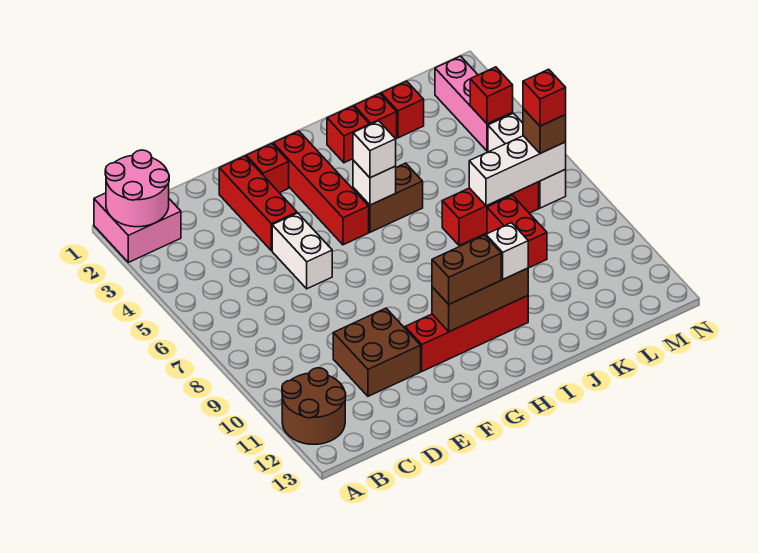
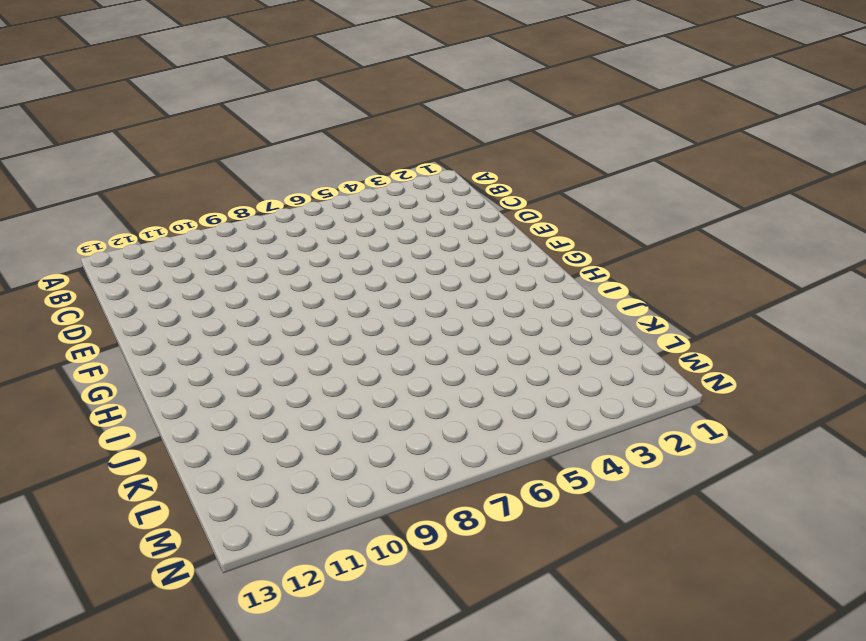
none -> pink 2x2 brick [94,193,181,262]
none -> brown 2x2 round brick [282,368,346,444]
none -> brown 2x2 brick [333,308,421,396]

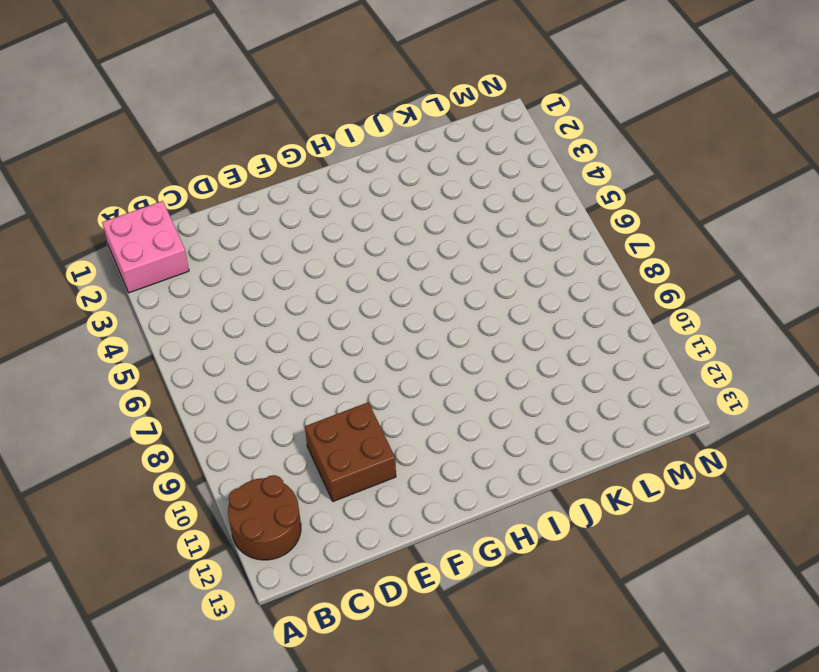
none -> red 1x3 brick [219,156,297,251]
none -> white 1x2 brick [272,213,332,289]
none -> red 1x1 brick [246,144,289,193]

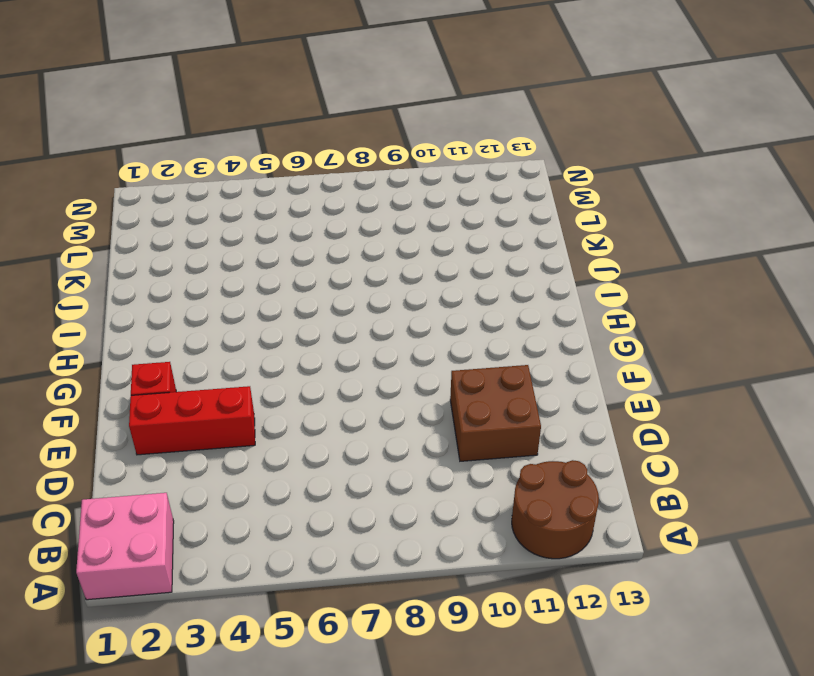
none -> white 1x2 brick [272,213,332,289]
none -> red 1x4 brick [405,296,528,371]
none -> red 1x4 brick [273,131,369,245]

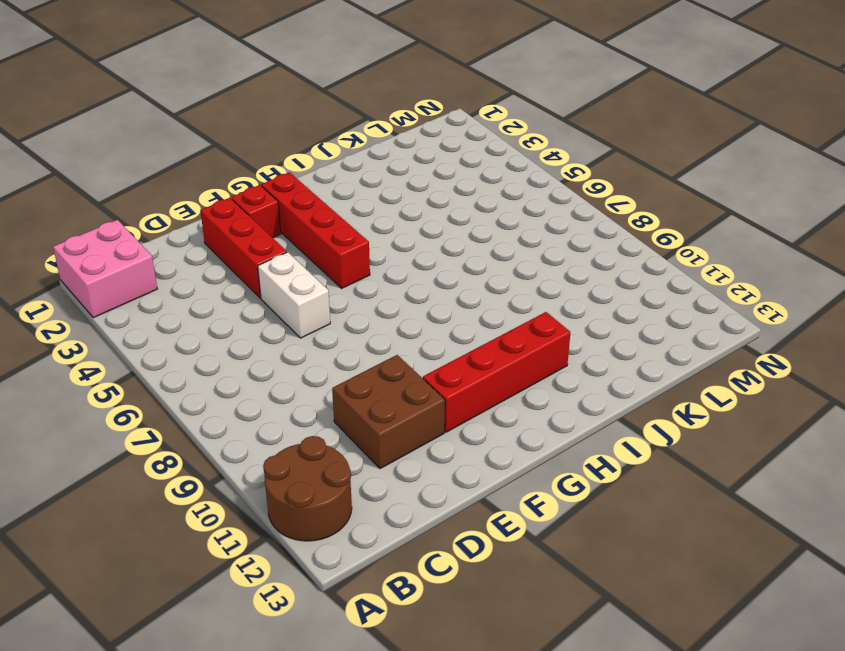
none -> brown 1x2 brick [353,163,423,232]
none -> red 1x1 brick [327,106,370,163]
none -> red 1x1 brick [354,94,397,139]

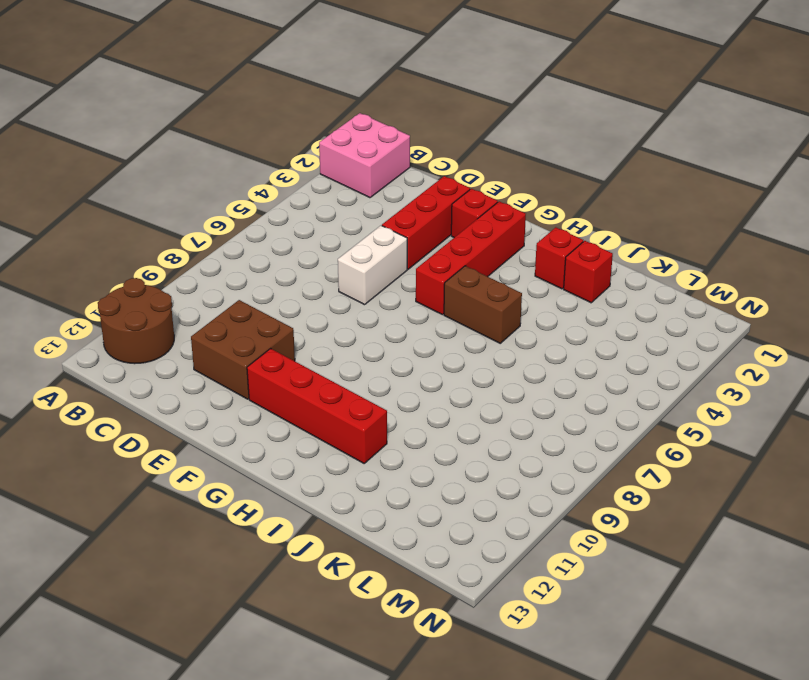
none -> red 1x3 brick [442,182,539,246]
none -> red 1x1 brick [381,81,424,138]
none -> red 1x2 brick [487,195,547,268]

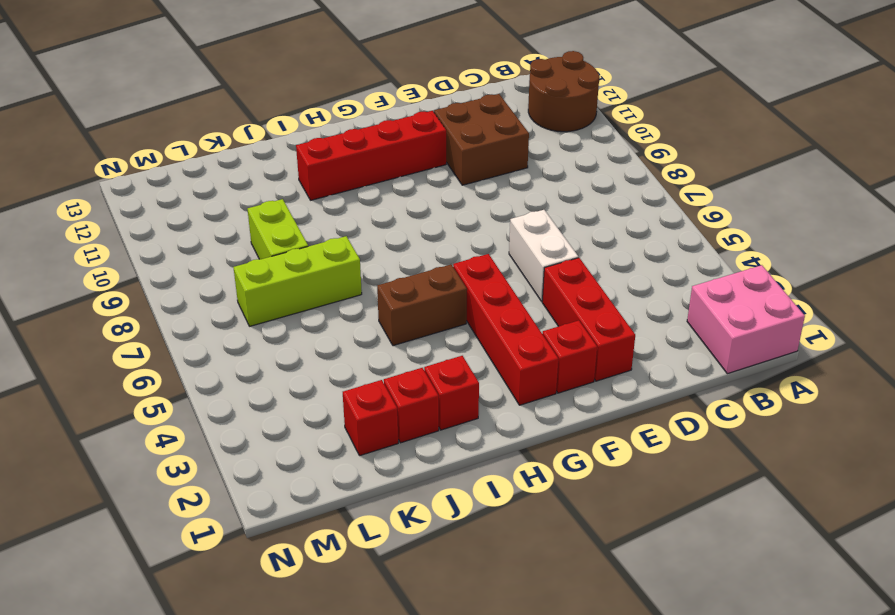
lime 1x3 brick [233,236,362,326] -> red 1x3 brick [442,182,539,246]
lime 1x2 brick [247,199,308,259] -> red 1x2 brick [487,195,547,268]
none -> pink 1x3 brick [435,56,513,151]
none -> white 1x3 brick [488,113,566,208]
none -> pink 2x2 round brick [105,150,169,227]

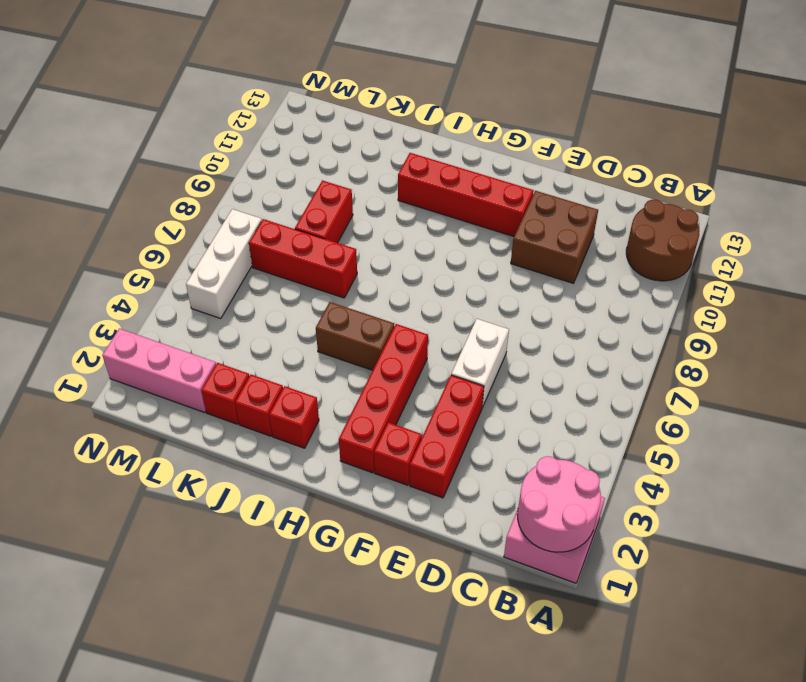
pink 1x3 brick [102,328,216,413] -> pink 1x3 brick turned to [435,56,513,151]
none -> brown 1x3 brick [432,268,528,332]
none -> white 1x1 brick [353,160,396,205]
none -> white 1x3 brick [469,136,566,206]

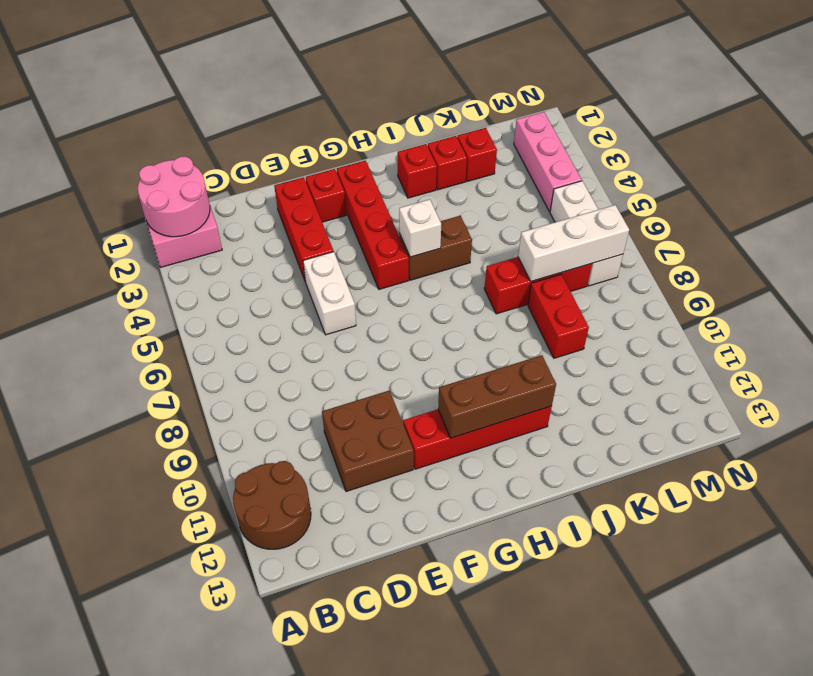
none -> red 1x1 brick [470,67,513,124]
none -> brown 1x2 brick [432,235,501,304]
none -> white 1x1 brick [353,121,396,178]

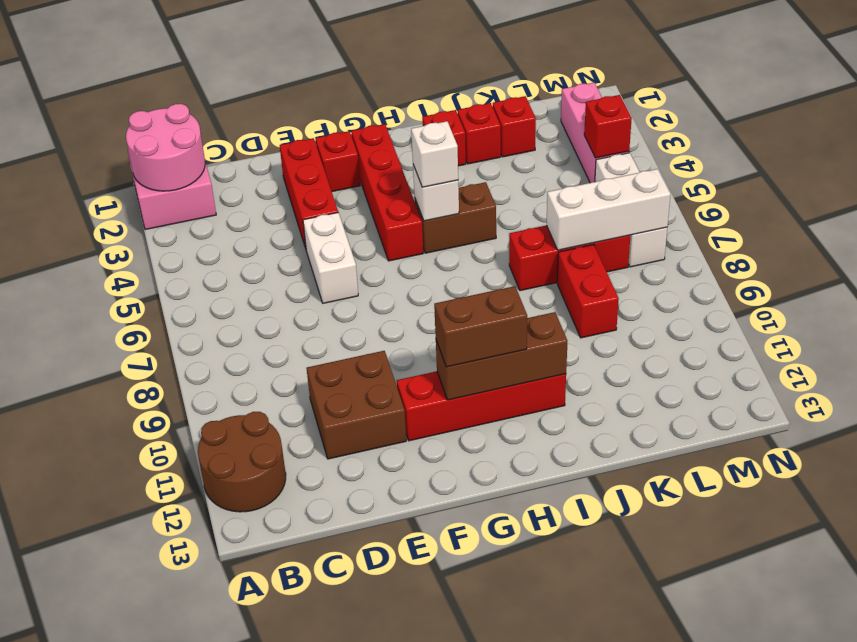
none -> white 1x1 brick [486,223,528,279]
none -> brown 1x1 brick [523,109,566,154]
none -> red 1x1 brick [523,69,566,126]

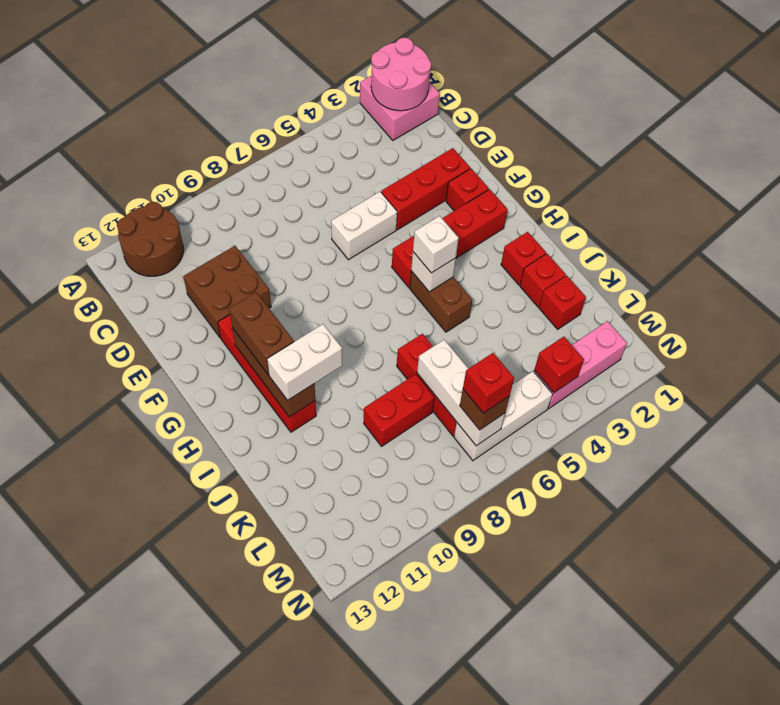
white 1x2 brick [267,324,342,400] -> white 1x1 brick [486,223,528,279]

